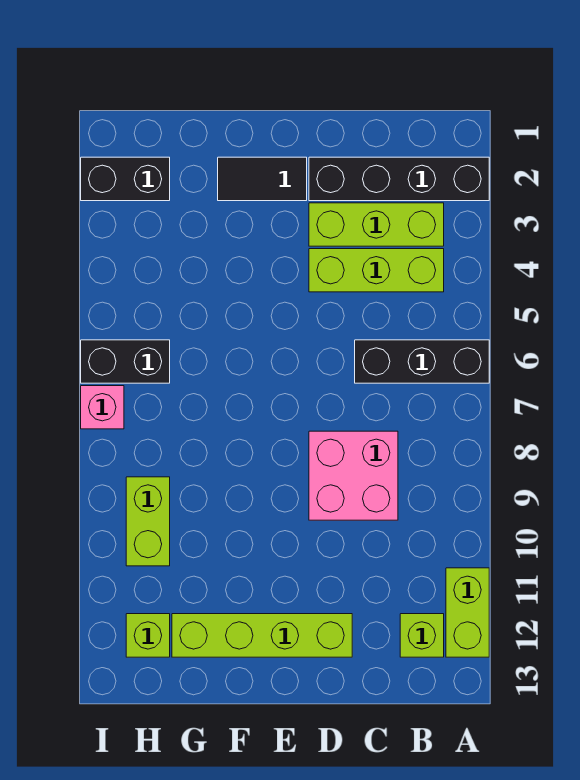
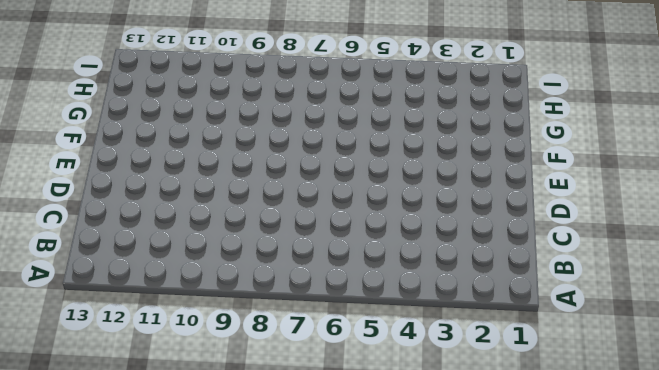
none -> black 1x4 brick [309,157,489,201]
none -> black 1x3 brick [355,340,489,383]
none -> lime 1x2 brick [446,568,489,657]

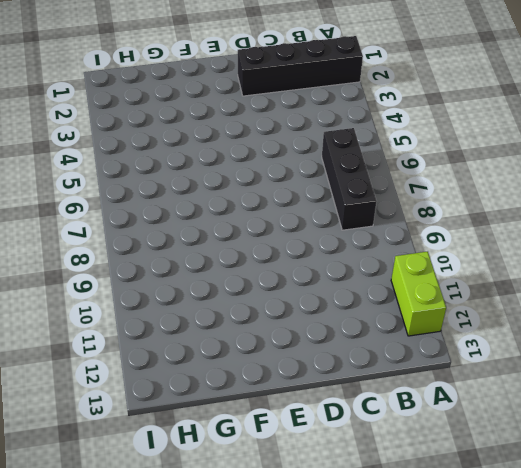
black 1x3 brick [322,128,377,230] -> black 1x3 brick turned to [355,340,489,383]
none -> lime 1x3 brick [309,203,444,246]
none -> lime 1x3 brick [309,249,444,292]
none -> lime 1x1 brick [400,614,444,657]

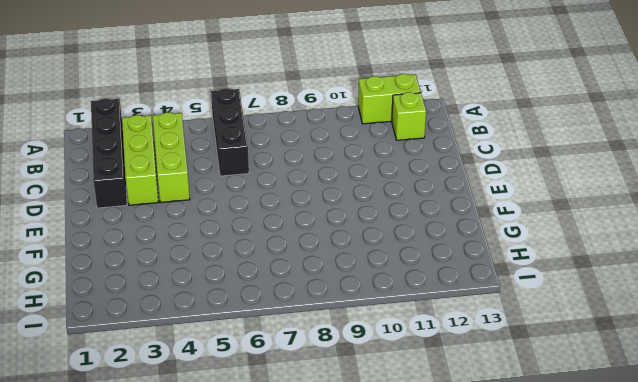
none -> pink 2x2 brick [309,431,398,520]
none -> lime 1x4 brick [172,614,352,657]
none -> black 1x2 tile [218,157,307,201]

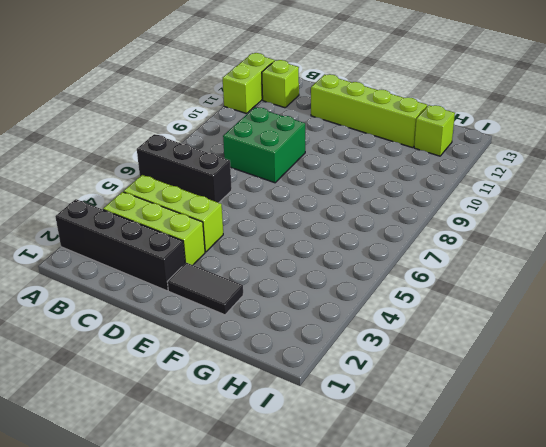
green 2x2 brick [223,107,305,183] -> pink 2x2 brick [309,431,398,520]
none -> black 1x2 brick [81,157,170,201]
none -> black 1x2 brick [81,340,170,383]
none -> lime 1x2 brick [126,477,170,566]

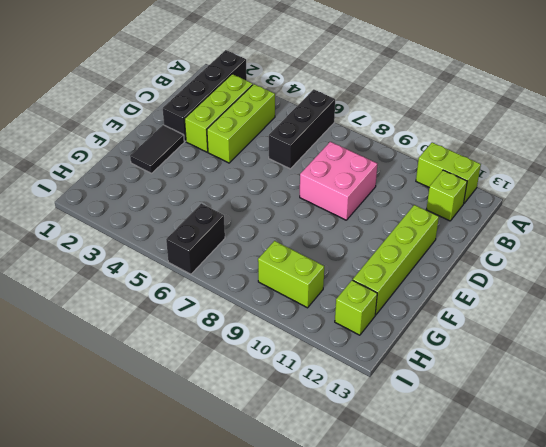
none -> black 1x2 brick [81,157,170,201]
none -> pink 1x1 brick [81,386,124,429]

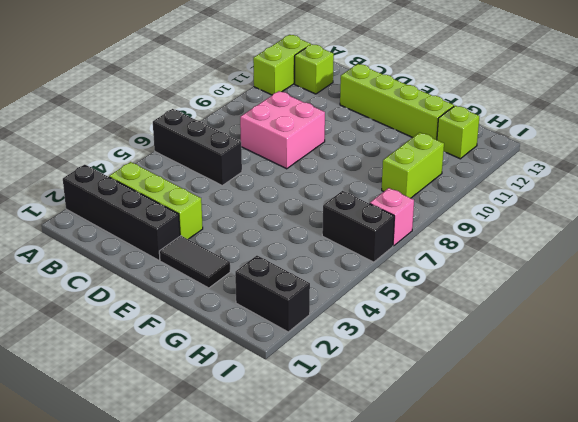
none -> lime 1x3 brick [309,249,444,292]

